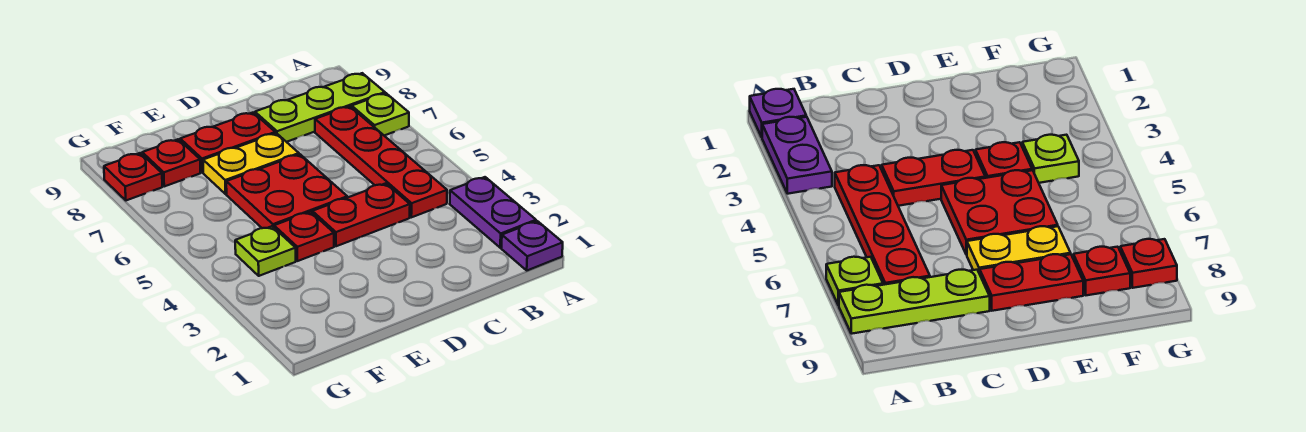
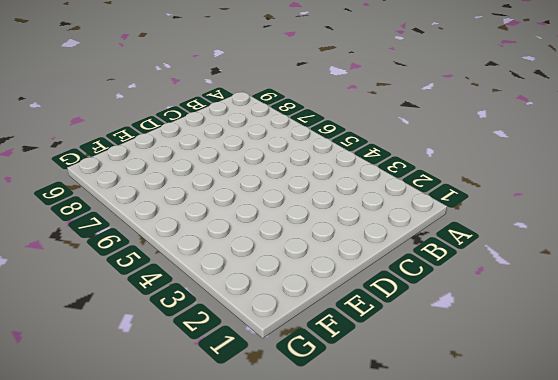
none -> purple 1x1 plate [501,221,563,270]
none -> purple 1x2 plate [450,177,536,248]
none -> lime 1x1 plate [352,93,409,136]

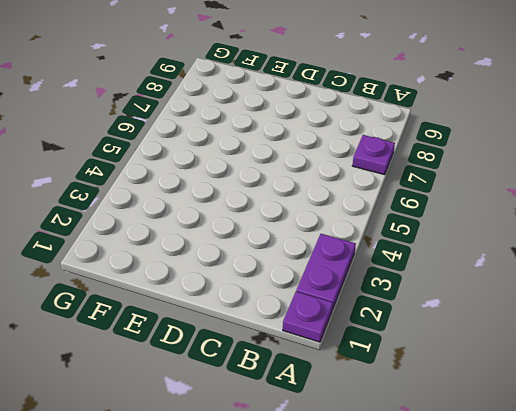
purple 1x1 plate [352,135,395,175] -> lime 1x1 plate [352,93,409,136]
none -> lime 1x3 plate [255,73,385,142]
none -> red 1x4 plate [315,106,447,217]
none -> red 1x2 plate [312,183,410,246]

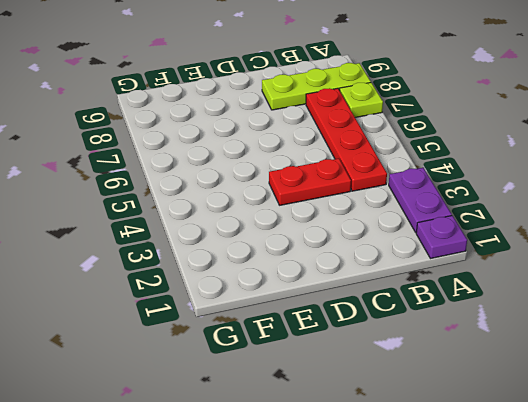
none -> red 2x2 plate [226,154,347,228]
none -> yellow 1x2 plate [203,133,299,194]
none -> red 1x2 plate [180,113,275,173]

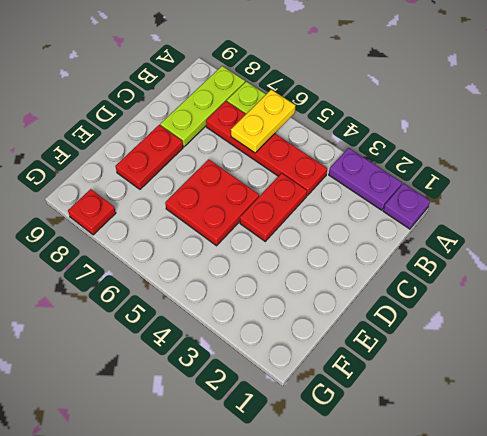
yellow 1x2 plate [231,90,296,153] -> yellow 1x2 plate moved to [203,133,299,194]
none -> red 1x1 plate [274,212,334,261]
none -> lime 1x1 plate [235,226,296,276]
none -> red 1x1 plate [142,139,200,186]

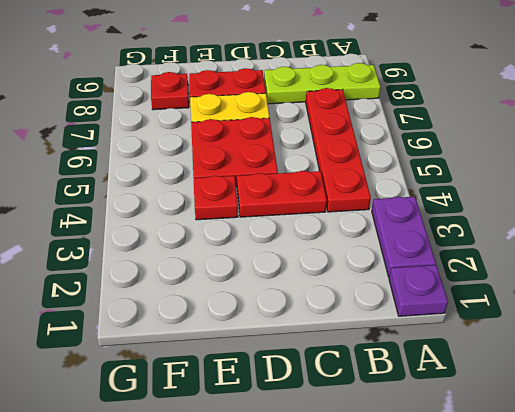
none -> lime 1x1 plate [352,93,409,136]
none -> lime 1x1 plate [235,226,296,276]
none -> red 1x1 plate [104,153,162,200]

